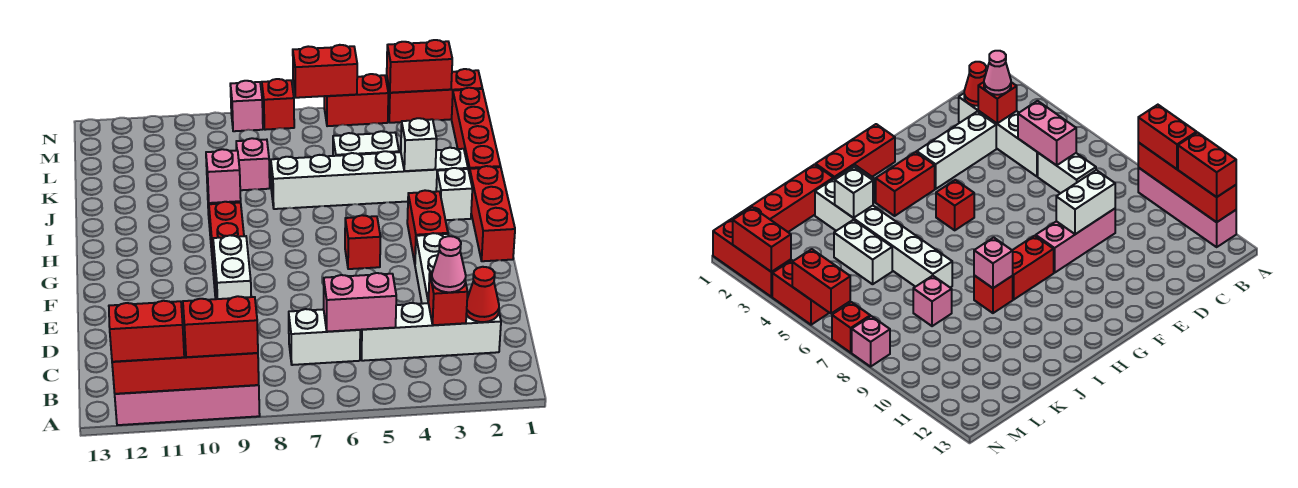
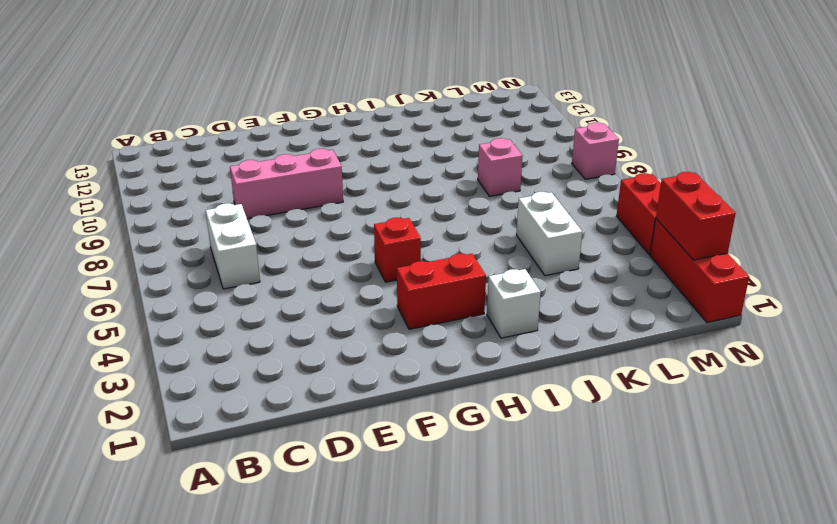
none -> pink 1x4 brick [115,385,260,425]
none -> white 1x4 brick [360,303,501,361]
none -> white 1x3 brick [415,233,448,304]
none -> red 1x3 brick [469,166,515,261]

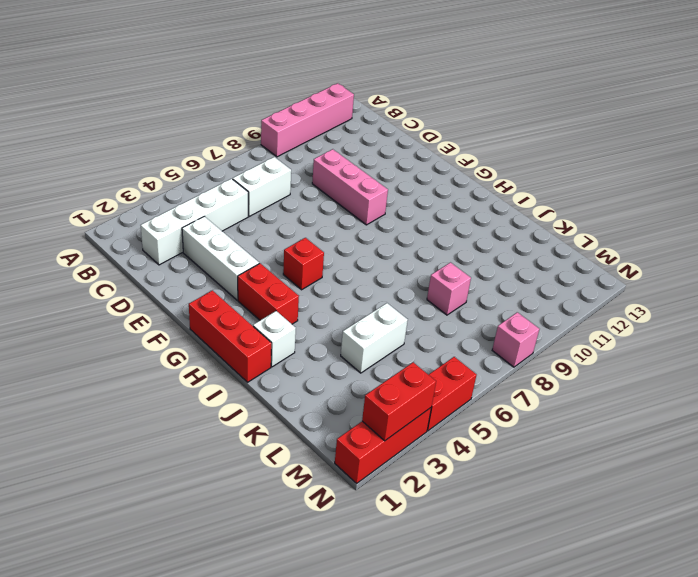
none -> red 1x2 brick [209,202,244,275]
none -> red 1x1 brick [974,275,1013,313]
none -> red 1x4 brick [452,88,501,174]
none -> white 1x6 brick [271,148,468,209]

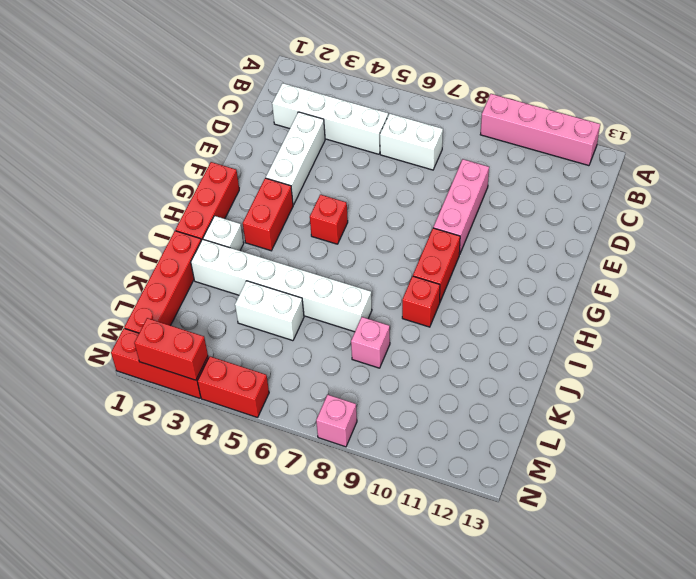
none -> red 1x1 brick [262,79,294,130]
none -> red 1x4 brick [112,334,259,394]
none -> red 1x1 cone [466,267,499,322]
none -> red 1x1 brick [428,271,468,325]

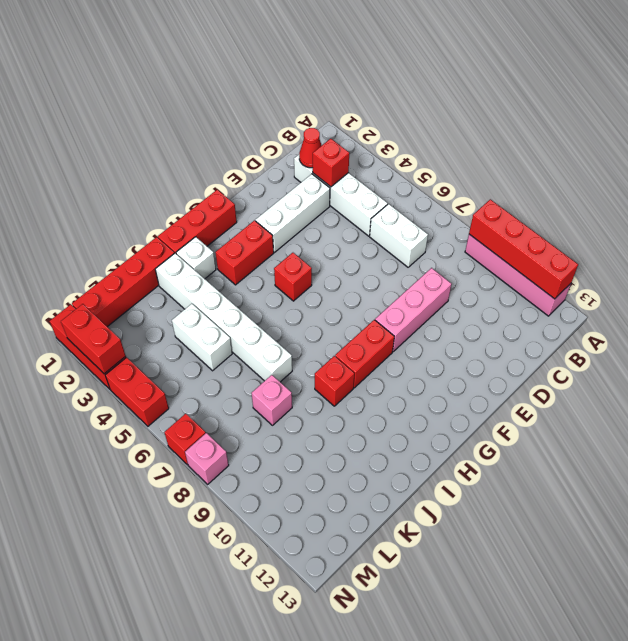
none -> pink 1x2 brick [324,273,396,332]
none -> white 1x2 brick [213,235,251,299]
none -> pink 1x1 brick [206,149,241,203]
none -> white 1x1 brick [401,118,437,171]

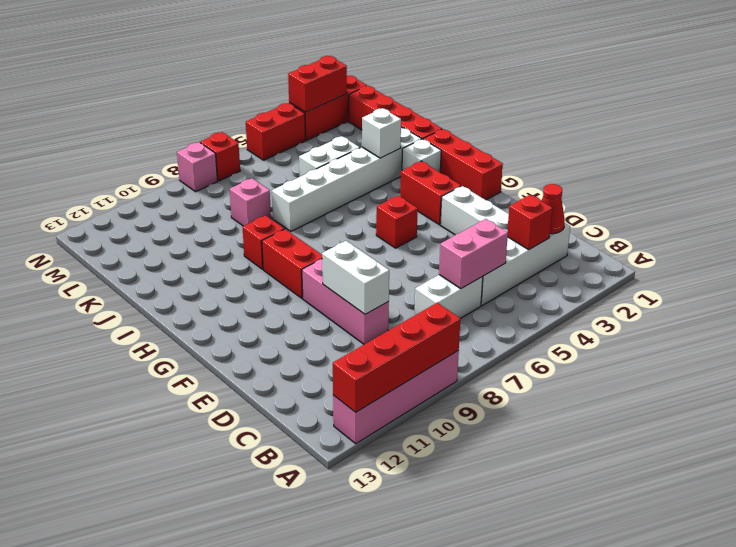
none -> pink 1x1 brick [206,149,241,203]
none -> red 1x2 brick [293,45,357,98]
none -> red 1x2 brick [183,296,258,357]
none -> red 1x2 brick [109,301,184,362]

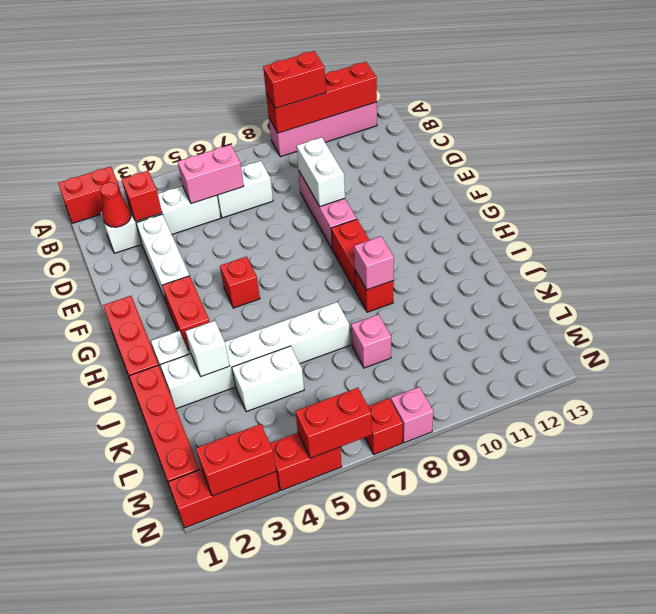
red 1x2 brick [58,166,122,223] -> red 1x2 brick moved to [109,301,184,362]
none -> pink 1x1 cone [432,236,466,292]

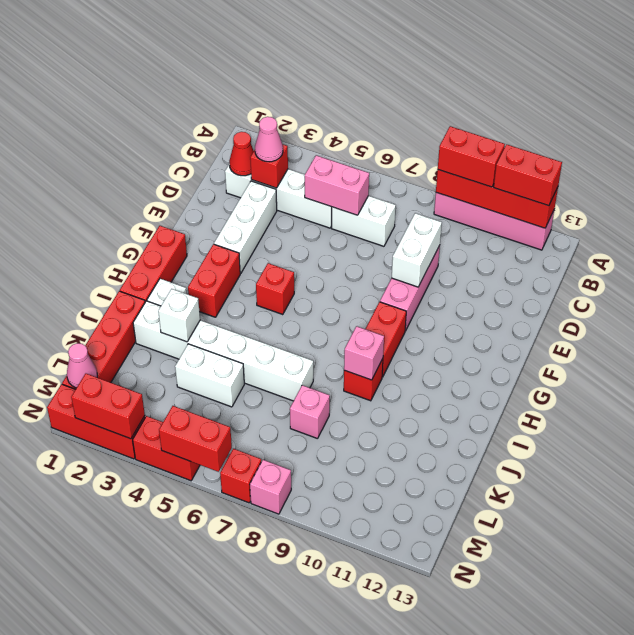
pink 1x1 cone [67,343,97,388] -> none

